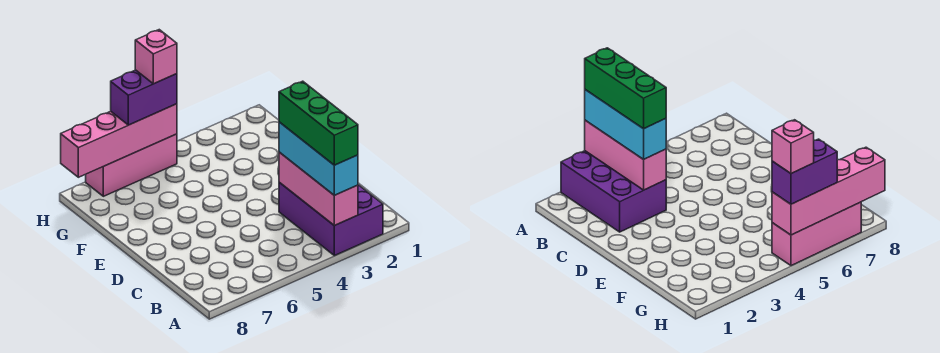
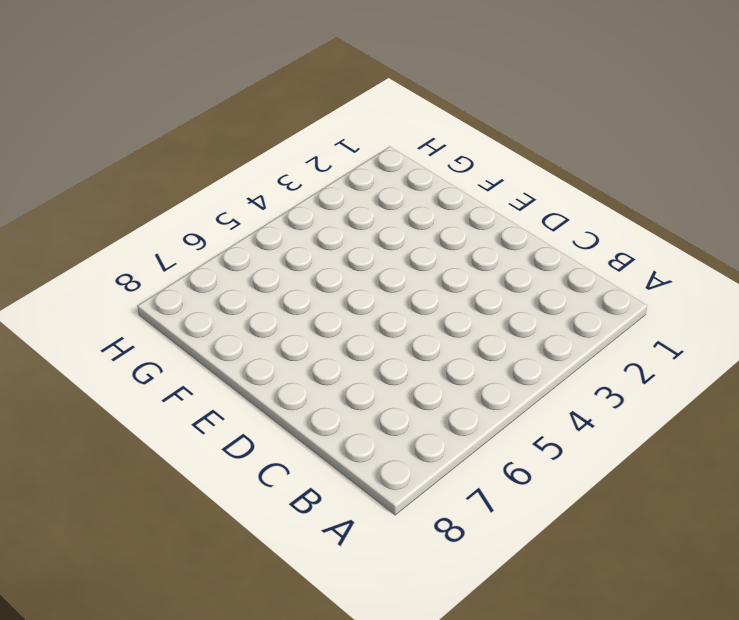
none -> purple 2x3 brick [279,182,383,256]
none -> pink 1x3 brick [86,134,177,196]

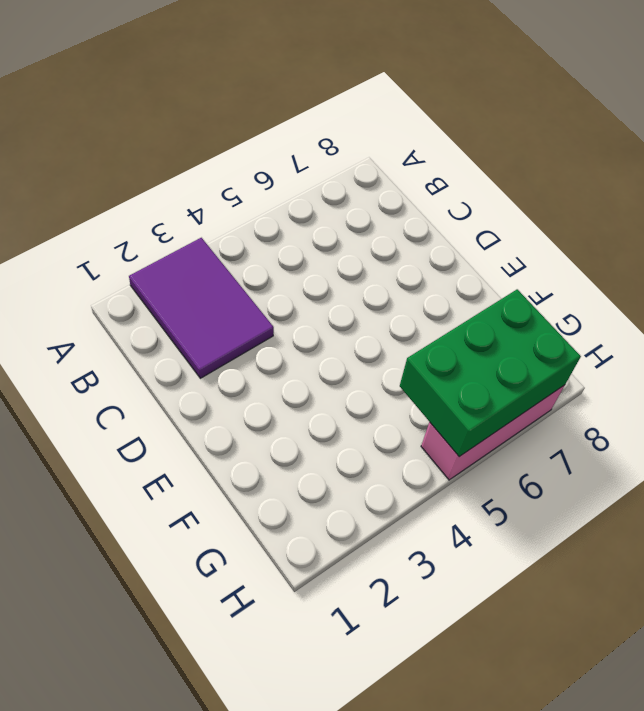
purple 2x3 tile [129,238,274,378] -> purple 2x3 brick [279,182,383,256]
green 2x3 brick [400,289,581,457] -> pink 1x4 brick [61,104,177,177]
none -> pink 1x3 brick [279,152,358,226]
none -> cyan 1x3 brick [279,122,358,195]

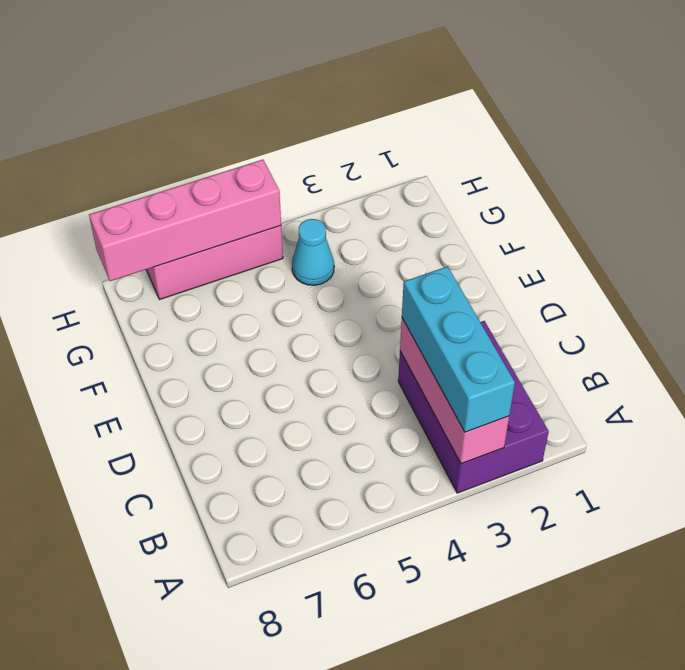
cyan 1x1 cone [292,219,334,285] -> none
none -> purple 1x2 brick [111,70,177,125]
none -> green 1x3 brick [279,81,358,165]

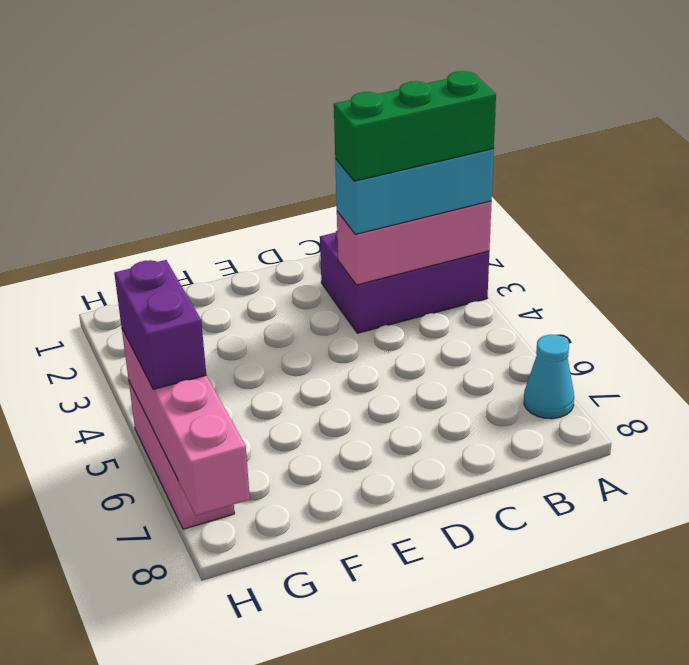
cyan 1x1 cone [524,335,574,419] -> none
none -> pink 1x1 brick [135,30,177,84]

